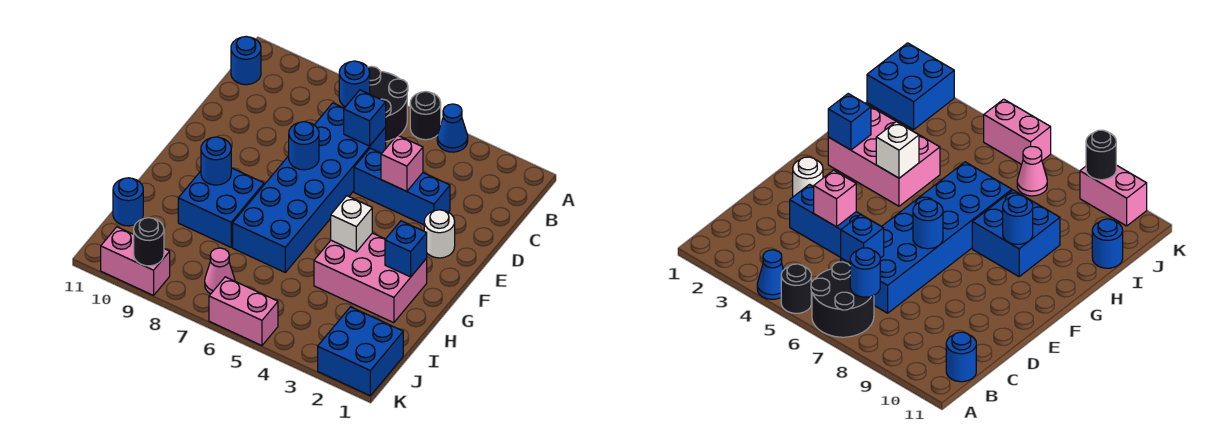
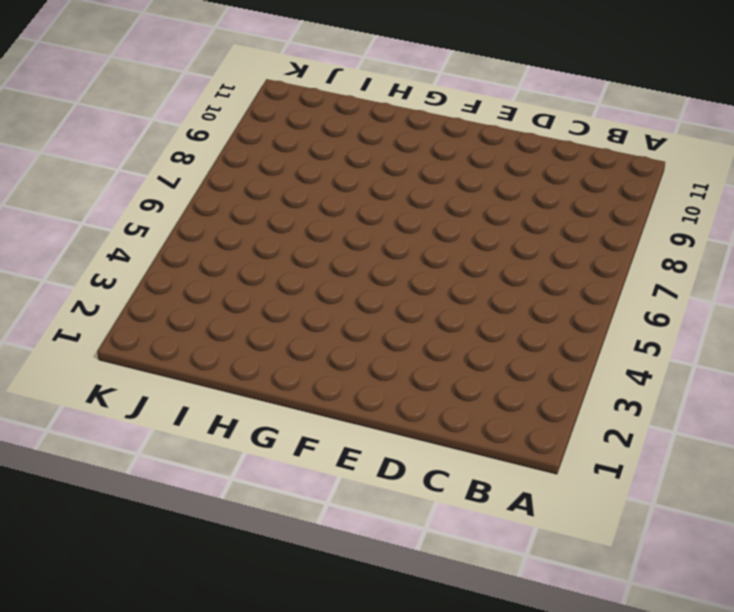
none -> blue 1x1 cone [437,104,468,152]
none -> black 1x1 round brick [410,91,441,140]
none -> black 2x2 round brick [368,66,408,142]

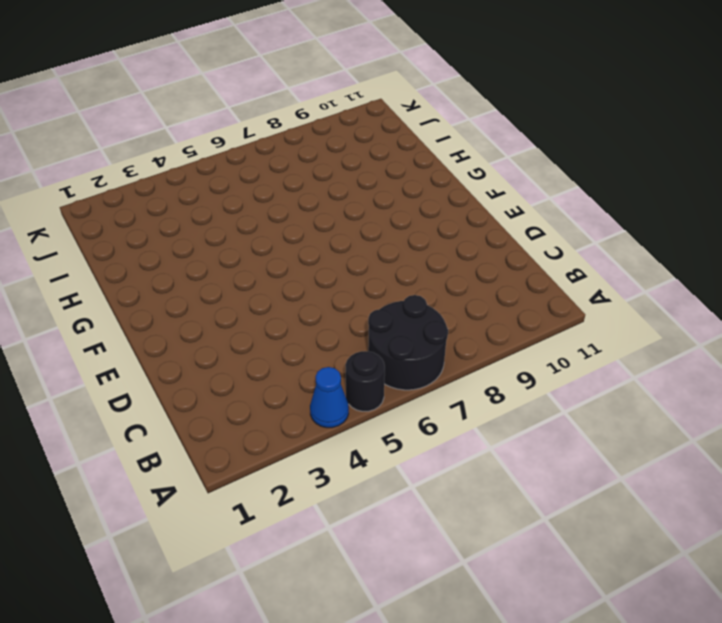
none -> blue 1x1 round brick [231,36,261,85]
none -> blue 2x6 brick [233,103,386,272]
none -> blue 1x3 brick [354,148,450,225]

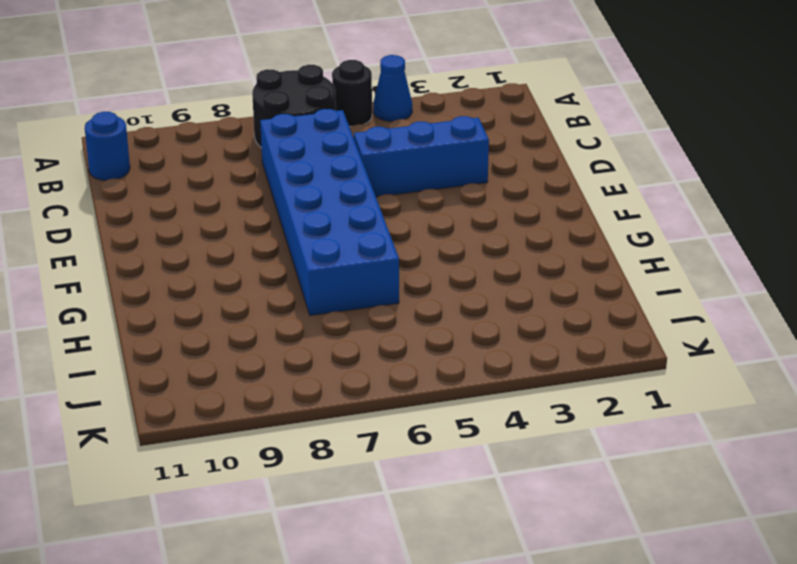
none -> white 1x1 round brick [424,210,455,258]
none -> pink 2x3 brick [314,233,427,323]
none -> blue 2x2 brick [178,168,264,247]

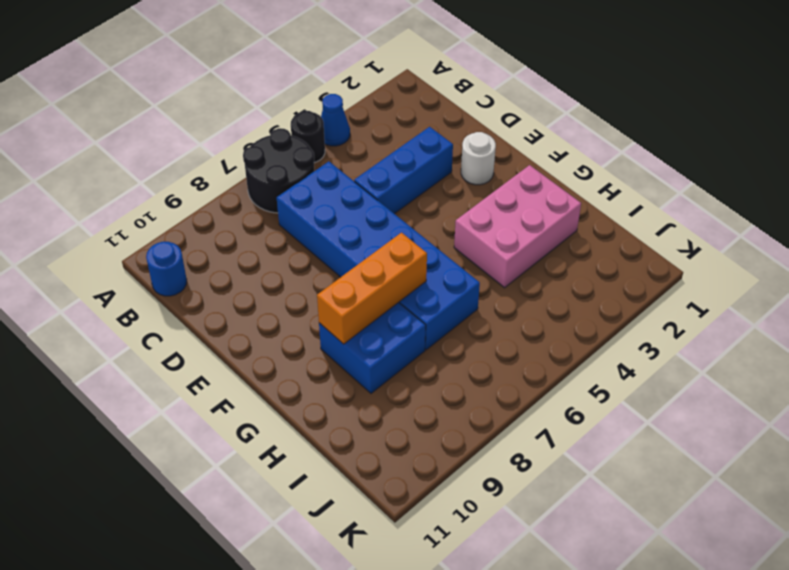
orange 1x3 brick [317,233,427,344] -> blue 1x1 round brick [201,137,231,185]
none -> blue 1x1 round brick [113,178,143,226]
none -> blue 2x2 brick [318,307,403,396]
none -> pink 1x1 cone [205,248,235,294]

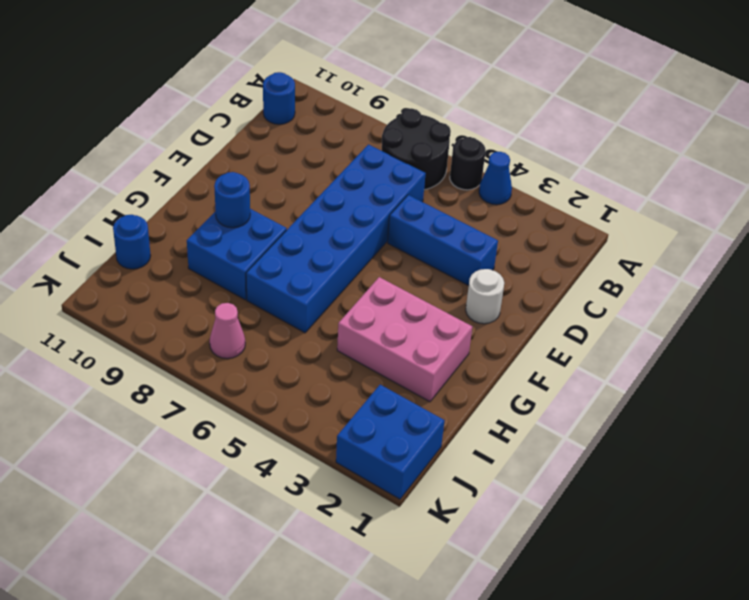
none -> pink 1x2 brick [209,277,278,346]
none -> pink 1x2 brick [101,227,170,295]
none -> blue 1x1 round brick [339,61,370,107]

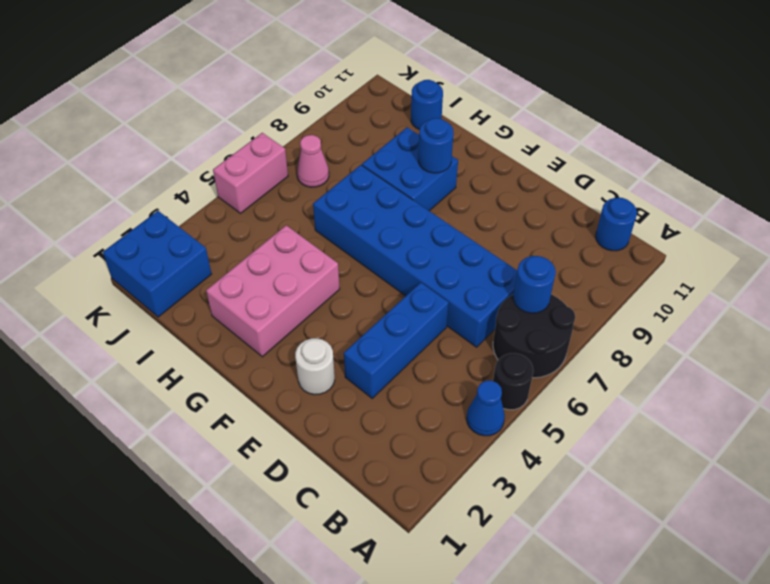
none -> pink 1x2 brick [101,227,170,295]
none -> blue 1x1 brick [344,90,386,146]
none -> pink 1x1 brick [381,135,423,191]

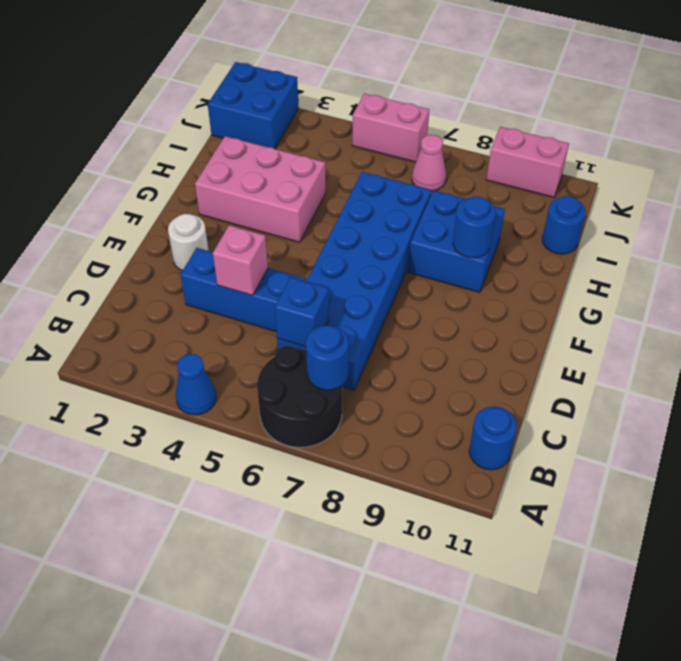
none -> black 1x1 round brick [410,91,441,140]
none -> blue 1x1 round brick [289,122,319,170]
none -> blue 1x1 brick [385,221,427,277]

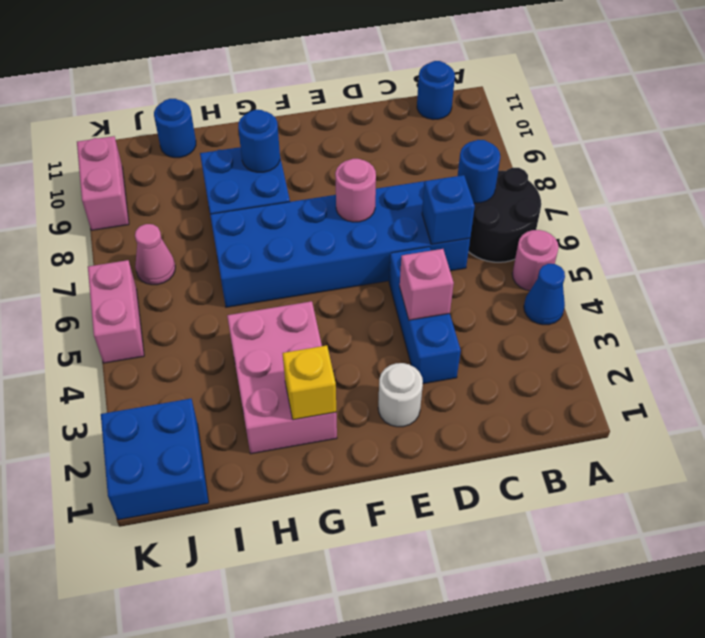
pink 1x1 round brick [512,230,559,291] -> black 1x1 round brick [410,91,441,140]
pink 1x1 round brick [335,159,376,222] -> blue 1x1 round brick [289,122,319,170]
yellow 1x1 brick [282,345,336,420] -> blue 1x1 brick [385,221,427,277]
none -> white 1x1 brick [331,196,372,252]
none -> black 1x1 round brick [134,218,164,266]

